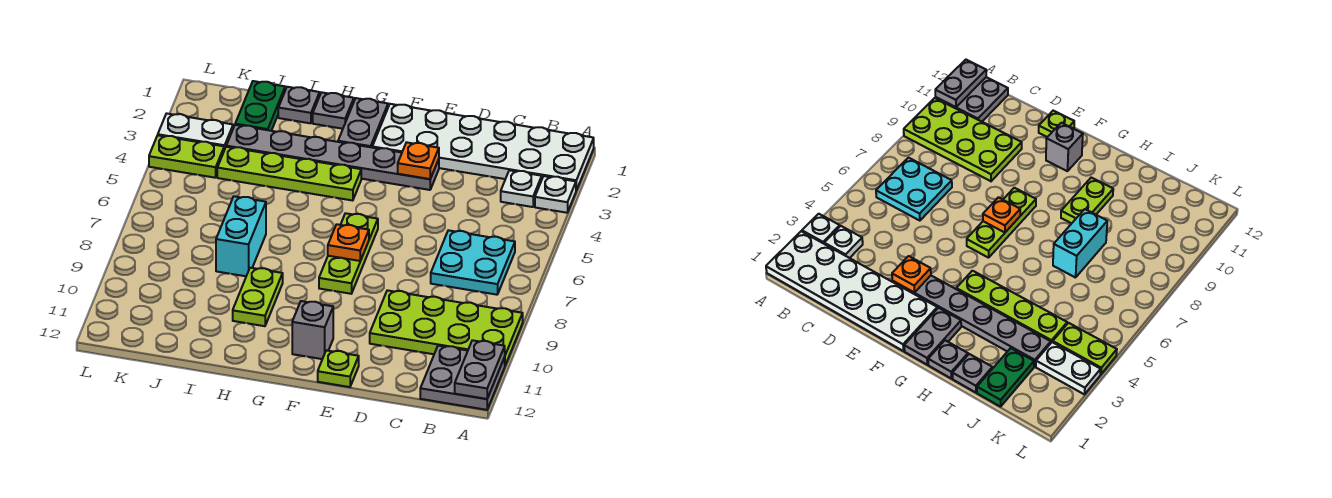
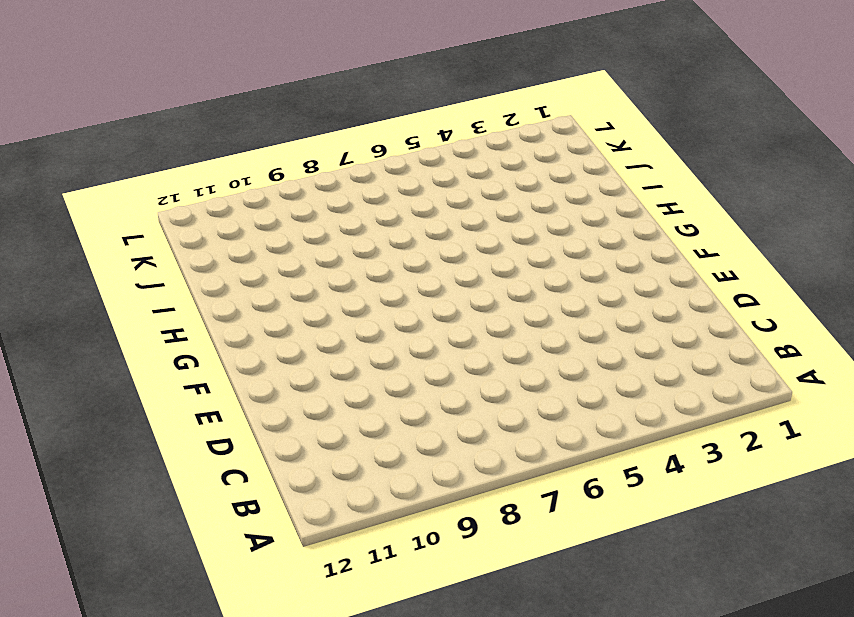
none -> white 2x6 plate [372,104,594,190]
none -> white 1x1 plate [535,176,576,213]
none -> lime 2x4 plate [370,290,523,365]

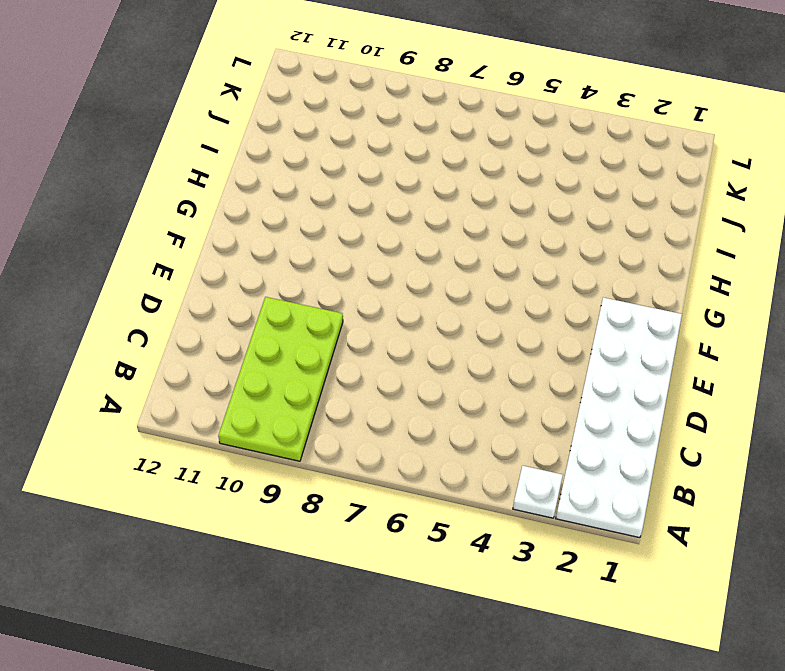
none -> grey 2x2 plate [420,346,505,410]
none -> white 1x1 plate [501,170,542,207]
none -> cyan 2x2 plate [431,230,515,295]

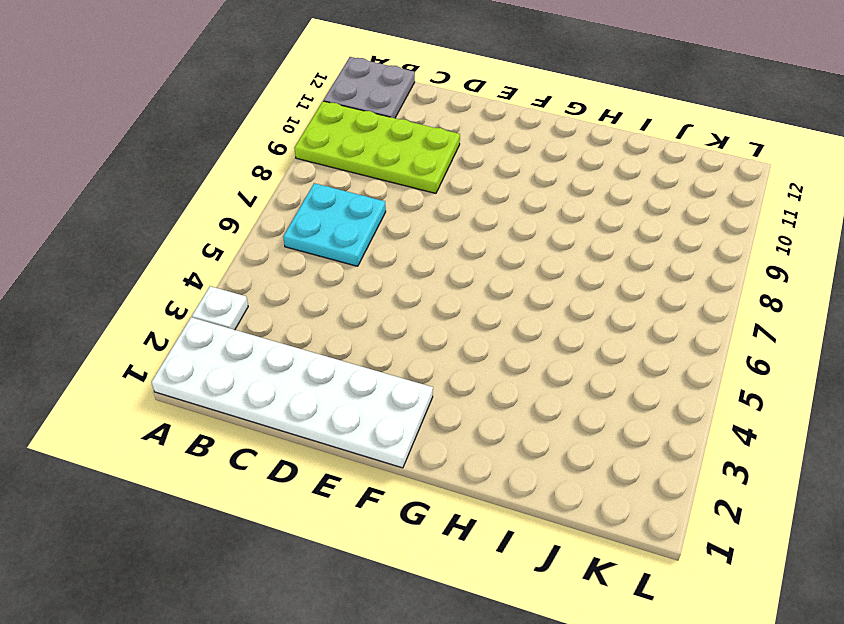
none -> white 1x1 plate [501,170,542,207]
none -> grey 1x6 plate [226,125,439,190]
none -> lime 1x1 plate [318,350,359,387]

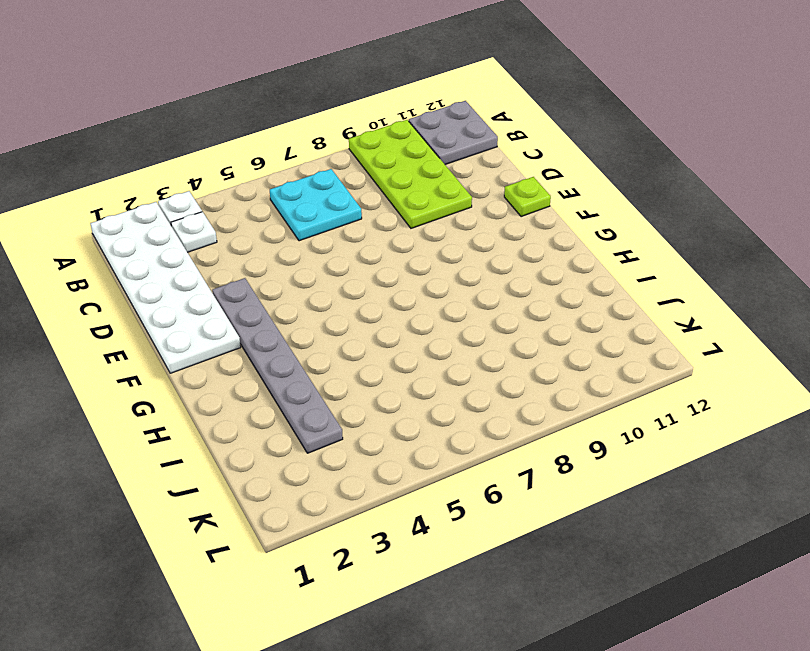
none -> lime 1x3 plate [319,213,378,294]
none -> grey 1x1 brick [292,301,333,359]
none -> grey 1x2 plate [338,98,388,147]

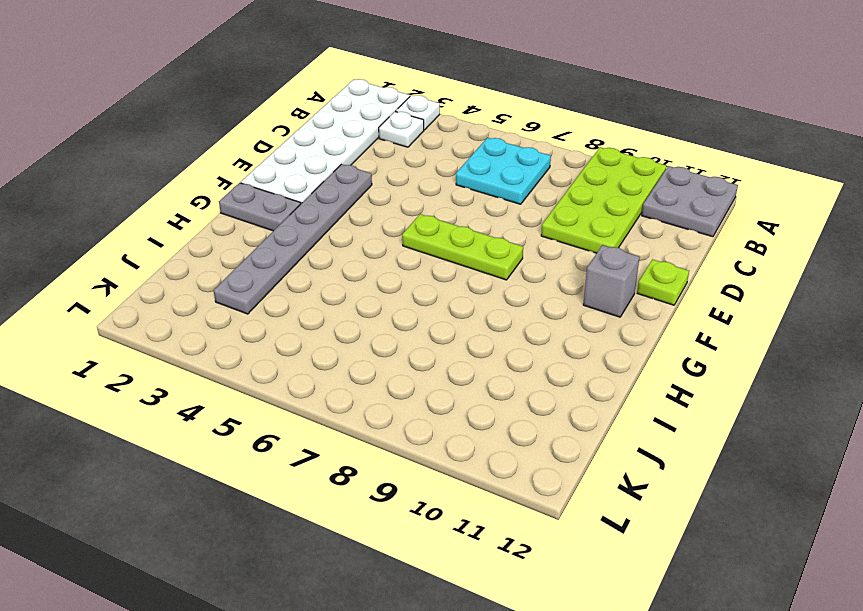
none -> lime 1x4 plate [217,147,361,201]
none -> grey 1x1 plate [313,92,354,129]
none -> lime 1x2 plate [233,268,283,326]

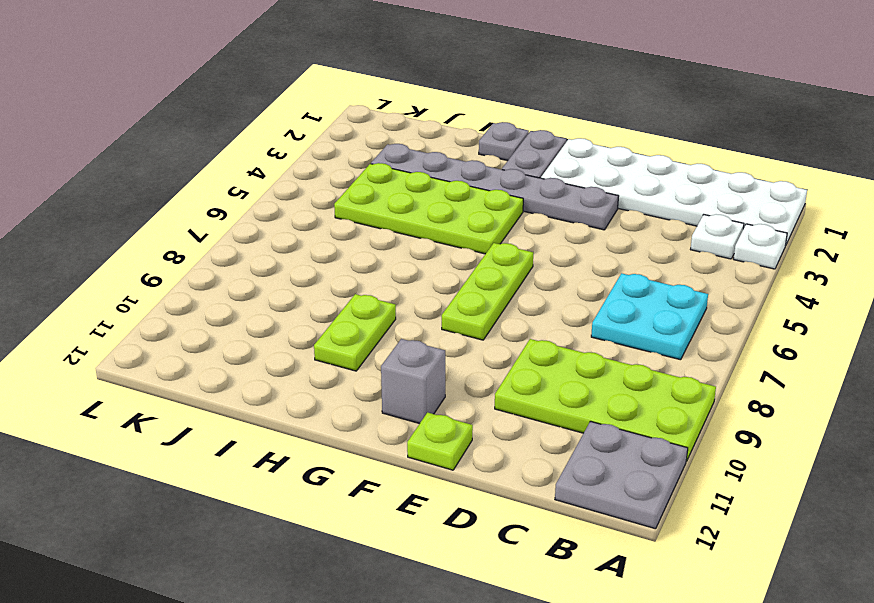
lime 2x4 plate [334,163,523,254] -> lime 1x4 plate [217,147,361,201]
none -> grey 1x1 plate [278,87,320,123]
none -> cyan 1x2 brick [216,196,266,276]
none -> green 1x2 plate [235,81,285,131]

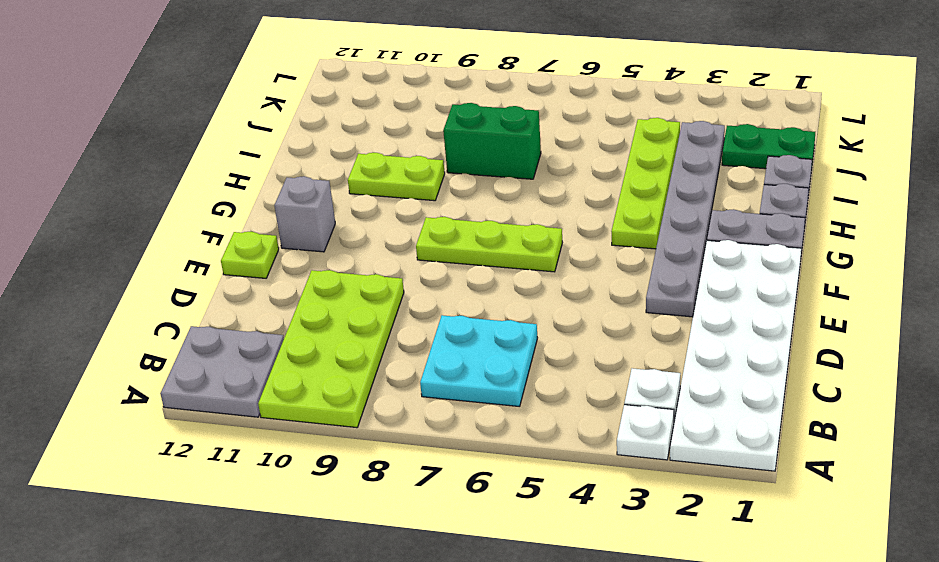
green 1x2 brick [443,103,541,179] -> cyan 1x2 brick [216,196,266,276]
none -> white 1x2 plate [158,113,233,150]
none -> lime 1x2 plate [149,135,224,178]
none -> grey 1x2 plate [455,340,505,399]

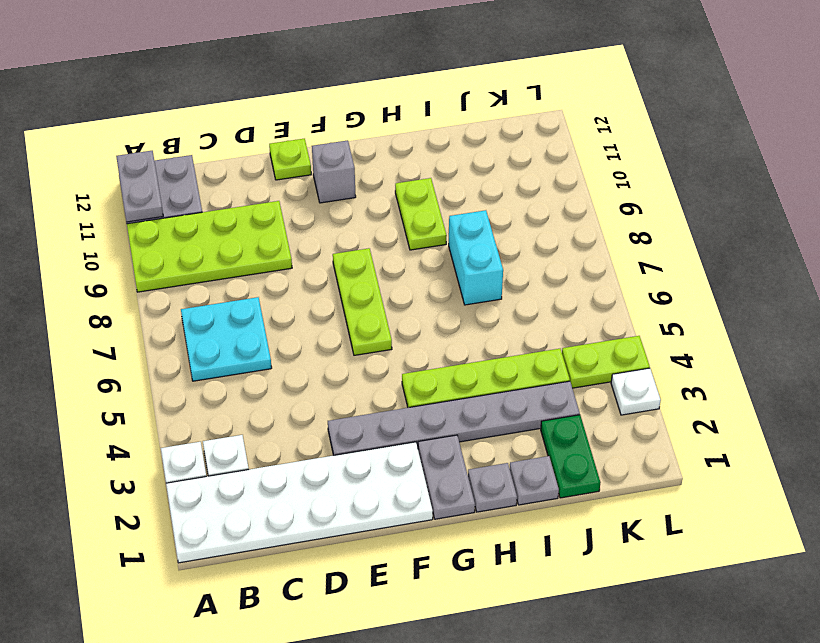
white 1x1 plate [611,368,661,415] -> white 1x2 plate [158,113,233,150]
none -> orange 1x1 plate [398,142,439,179]
none -> orange 1x1 plate [328,224,369,261]

